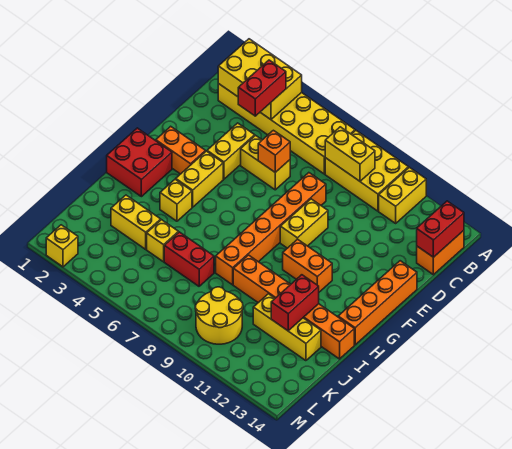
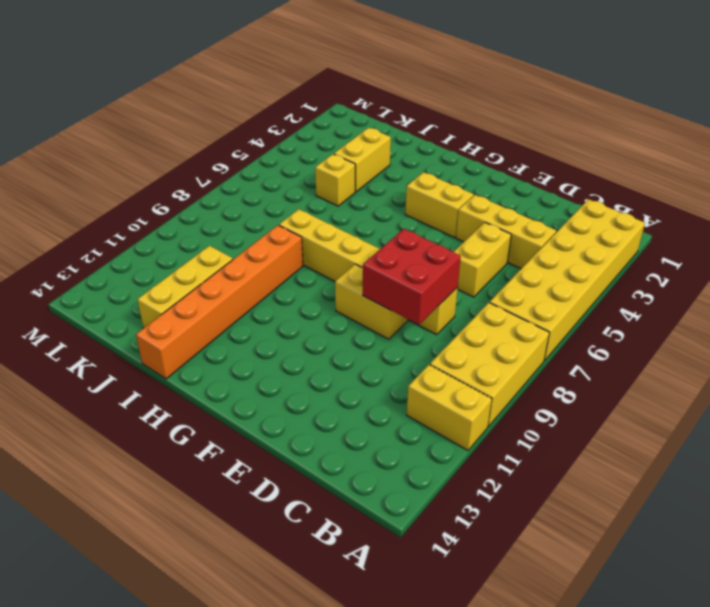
yellow 1x3 brick [456,195,556,269] -> yellow 1x2 brick [207,123,255,179]
yellow 1x6 brick [279,209,458,335] -> orange 1x6 brick [216,173,326,285]
red 2x2 brick [363,229,461,325] -> red 2x2 brick moved to [107,128,172,197]
none -> orange 1x2 brick [417,230,464,275]
none -> orange 1x4 brick [338,261,417,345]
none -> orange 1x2 brick [156,126,205,174]

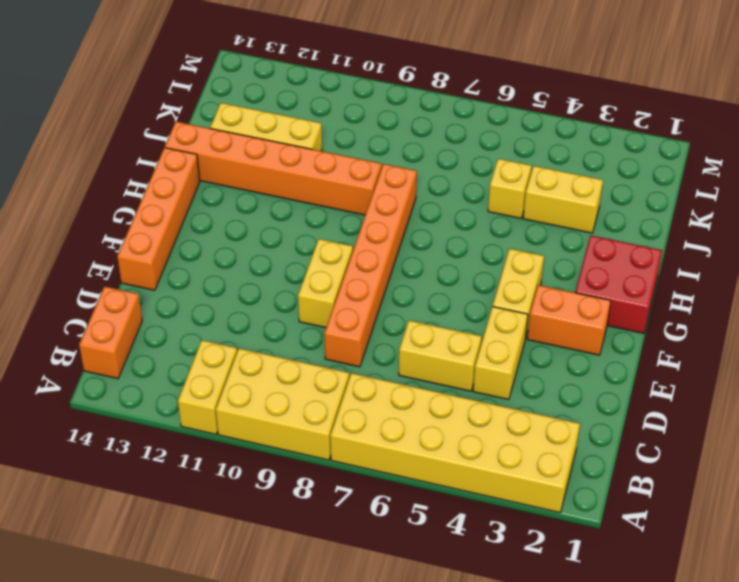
none -> orange 1x2 brick [283,239,332,292]
none -> yellow 1x1 brick [160,179,192,221]
none -> red 1x2 brick [164,232,214,286]

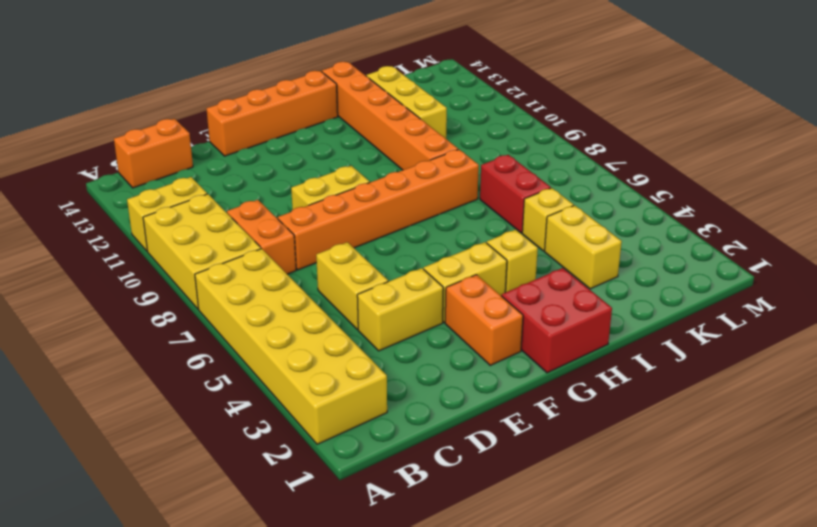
orange 1x2 brick [227,200,296,274] -> orange 1x2 brick moved to [283,239,332,292]
none -> yellow 2x2 round brick [195,287,243,344]
none -> yellow 1x1 brick [46,225,78,267]
none -> yellow 2x3 brick [218,39,302,119]

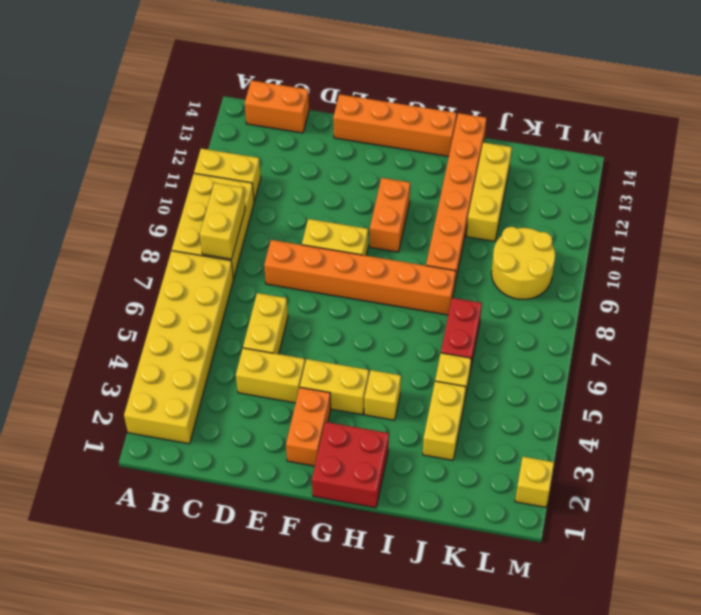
none -> yellow 2x3 brick [218,39,302,119]
none -> red 1x2 brick [417,201,464,257]
none -> orange 1x1 brick [258,130,290,172]

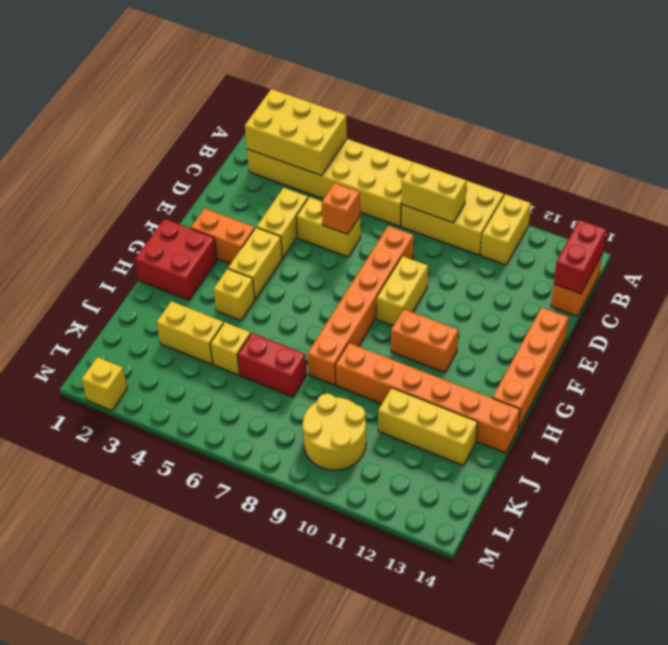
none -> red 1x2 brick [271,275,319,331]
none -> red 1x2 brick [238,60,286,116]

